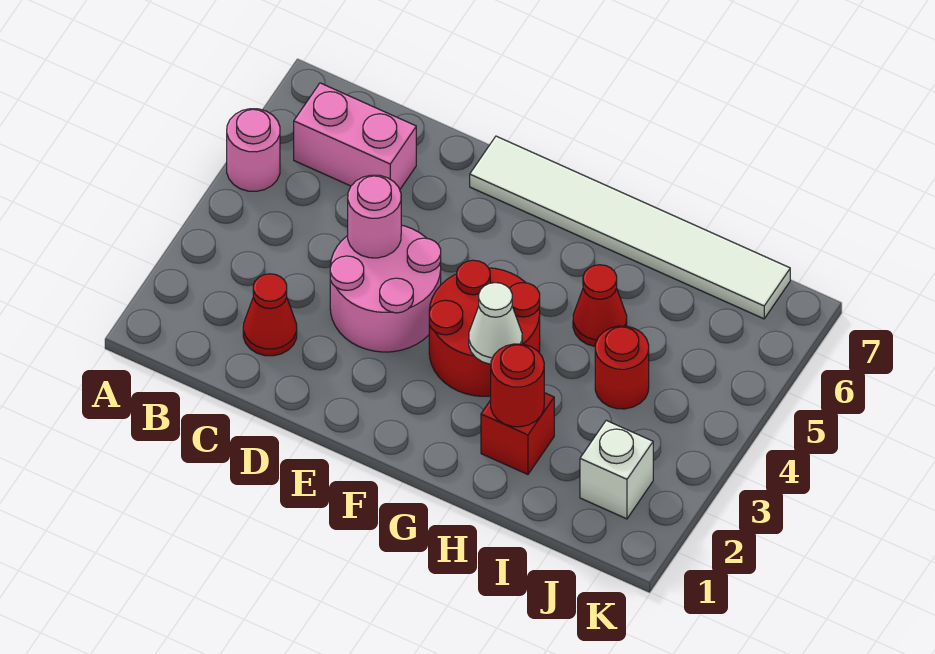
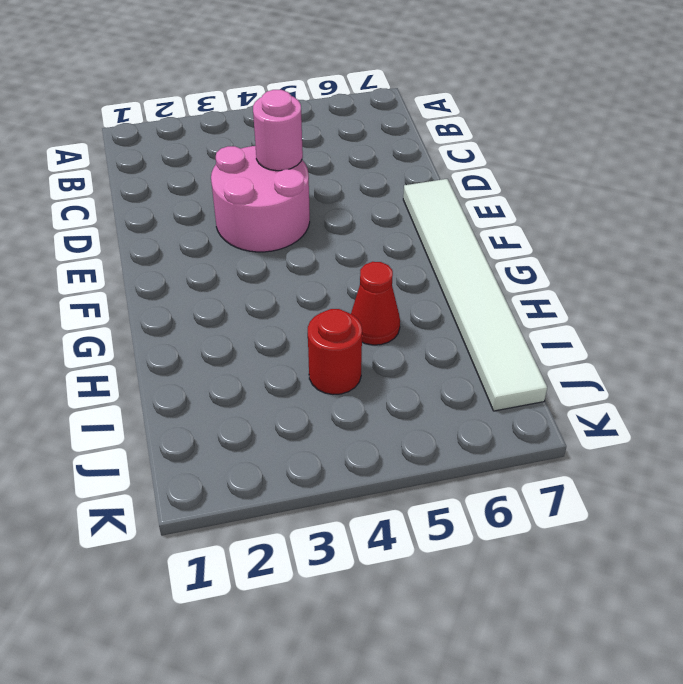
none -> pink 1x1 round brick [227,109,280,191]
none -> pink 1x2 brick [294,83,416,189]
none -> red 1x1 cone [243,274,297,356]

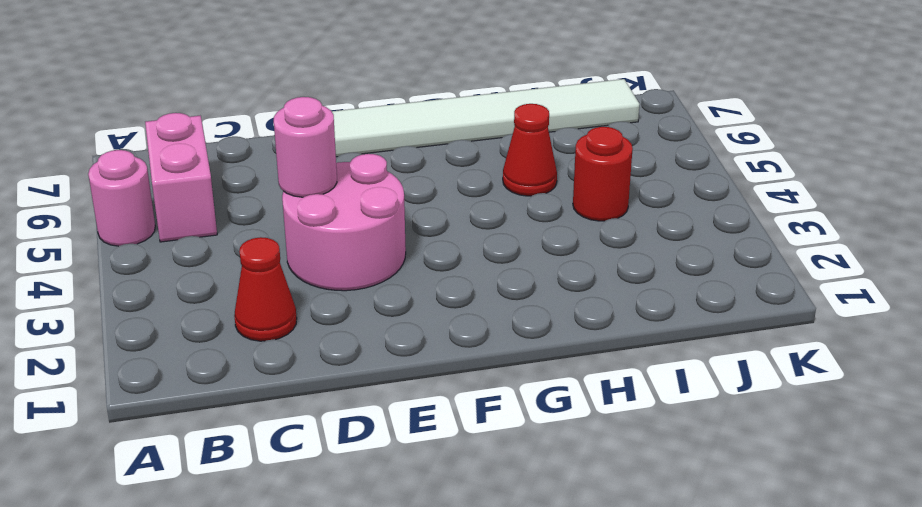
pink 1x2 brick [145,113,217,242] -> pink 1x2 brick turned to [294,83,416,189]
none -> red 2x2 round brick [429,260,540,396]
none -> red 1x1 brick [481,393,554,474]
none -> white 1x1 brick [580,420,653,519]

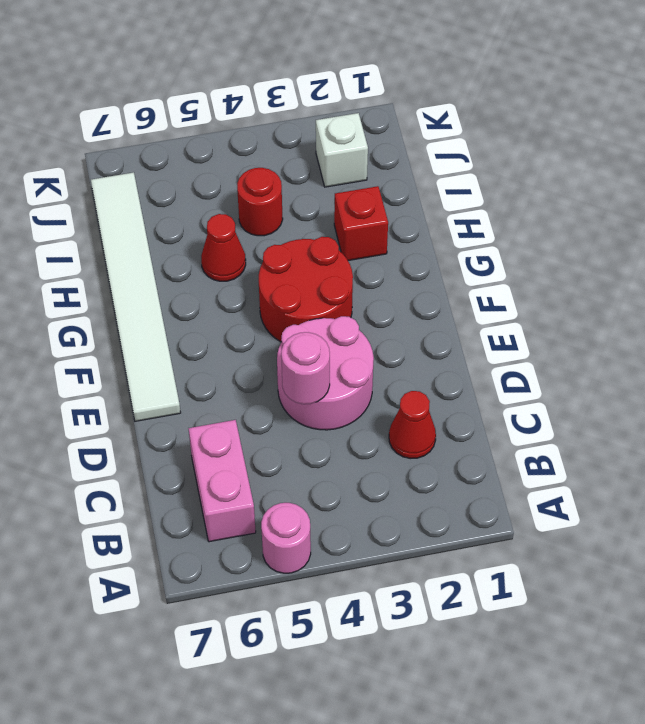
none -> white 1x1 cone [469,283,522,364]
none -> red 1x1 round brick [491,344,544,427]

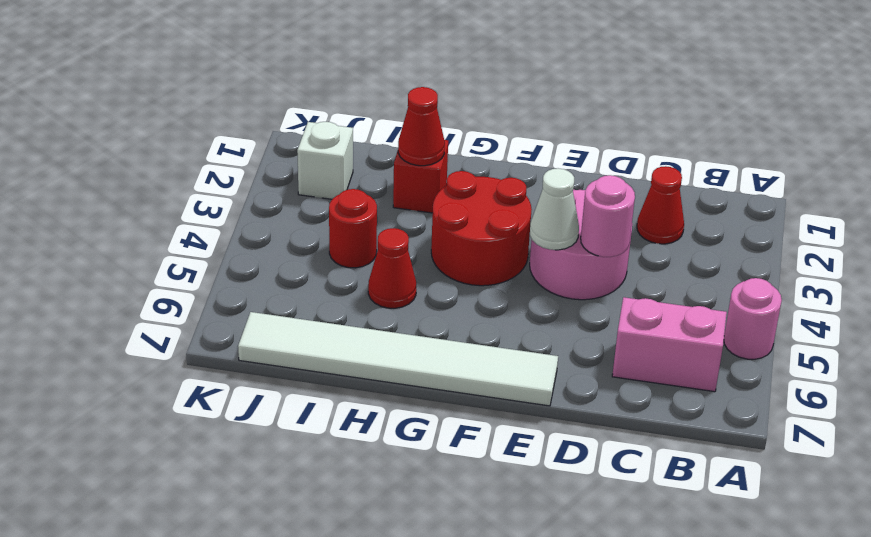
white 1x1 cone [530,168,579,250] -> white 1x1 cone moved to [469,283,522,364]
red 1x1 cone [398,87,445,166] -> red 1x1 round brick [491,344,544,427]

